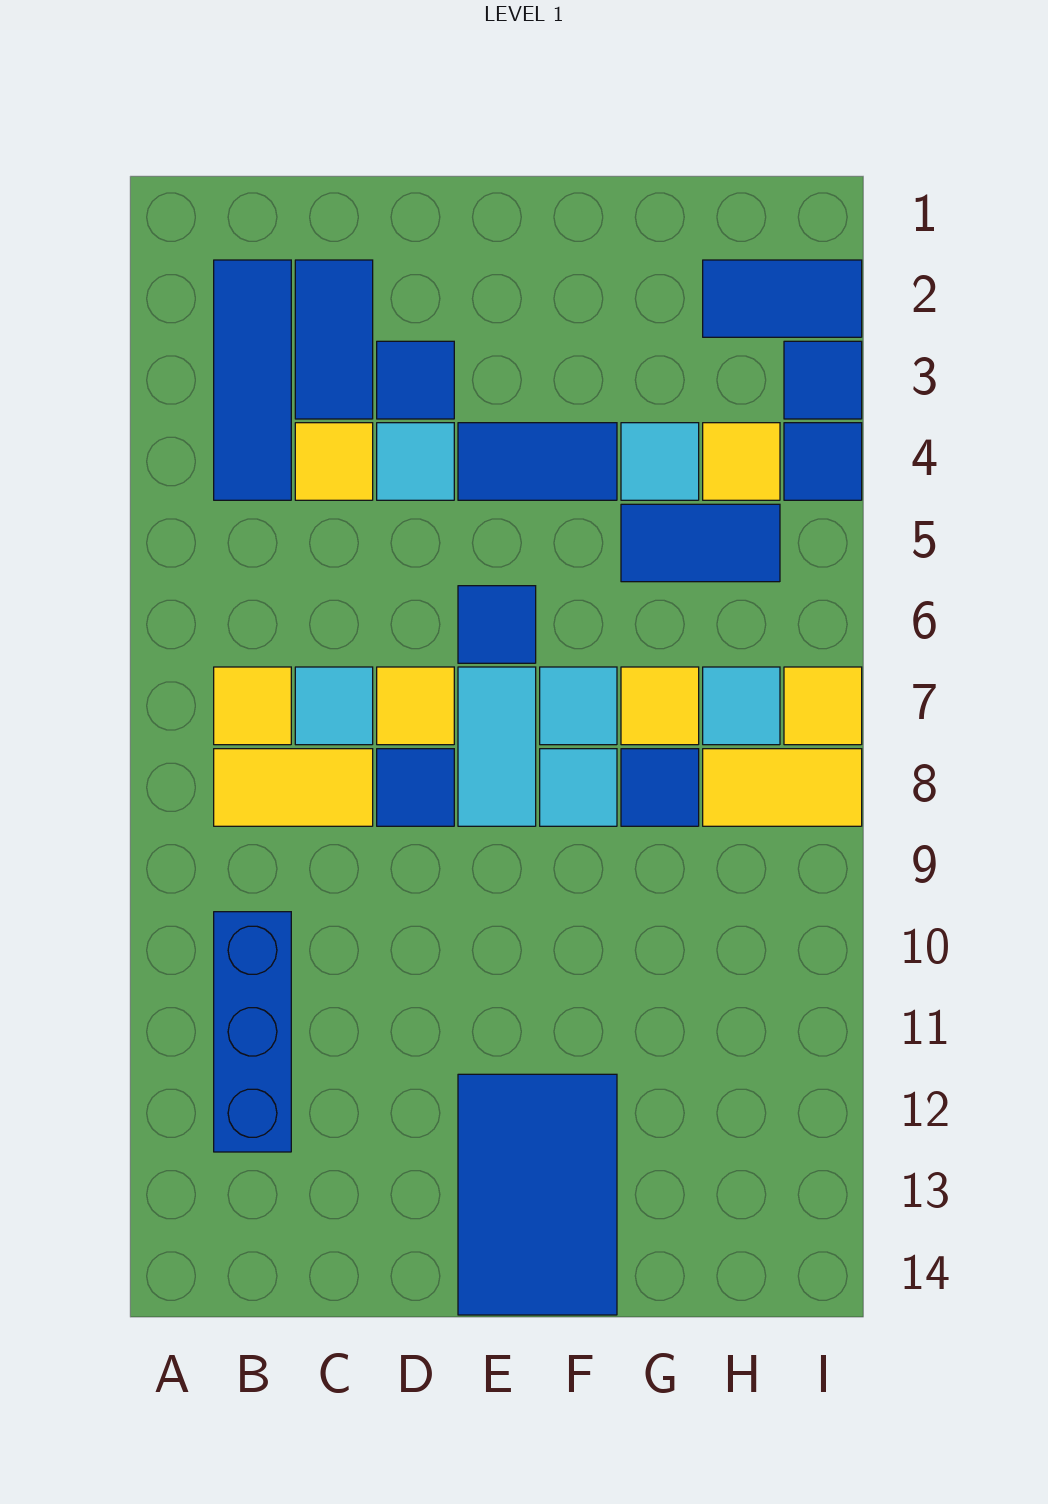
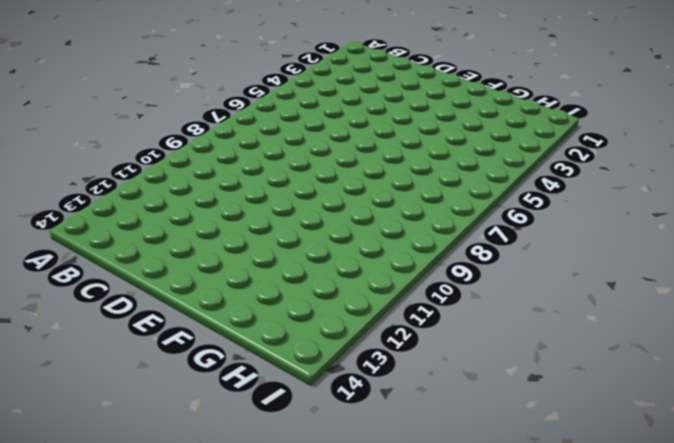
none -> blue 1x3 tile [214,260,291,500]
none -> yellow 1x1 tile [214,667,291,745]
none -> yellow 1x2 tile [214,749,373,826]

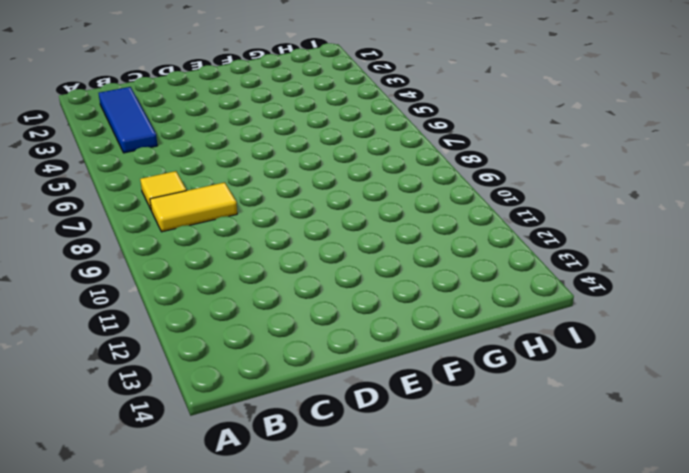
none -> blue 1x3 brick [214,912,291,1152]
none -> blue 1x2 tile [295,260,373,419]
none -> yellow 1x1 tile [295,423,373,500]

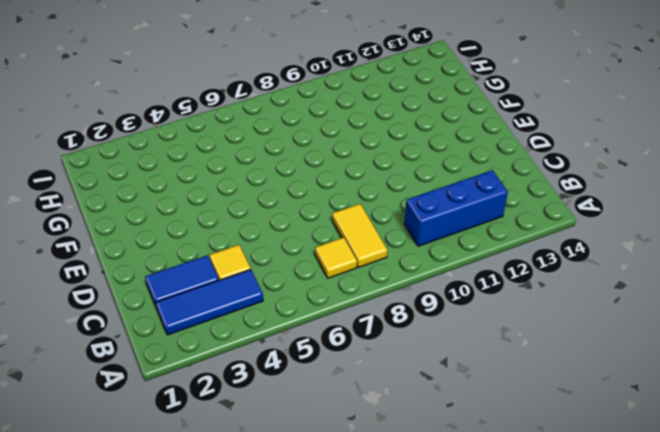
none -> cyan 1x1 tile [295,667,373,745]
none -> blue 1x1 tile [377,341,454,419]
none -> cyan 1x1 tile [377,423,454,500]

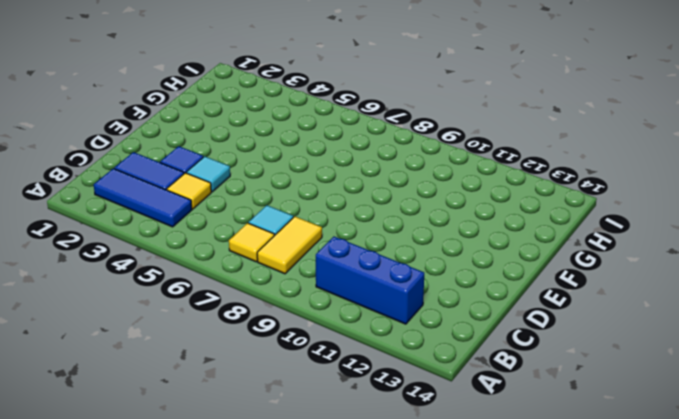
none -> yellow 1x1 tile [377,667,454,745]
none -> blue 1x1 tile [377,749,454,826]
none -> blue 1x2 tile [458,423,617,500]

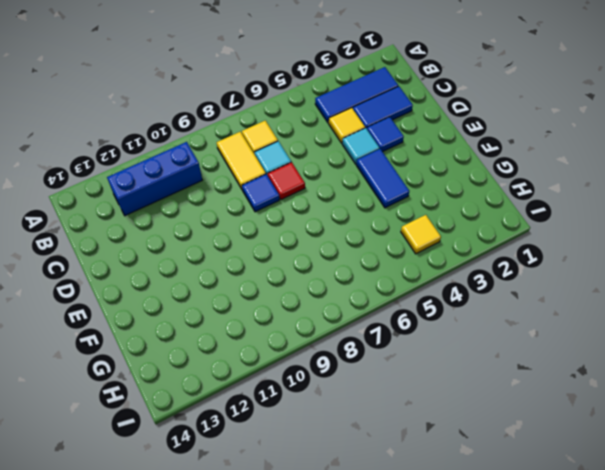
red 1x1 tile [268,162,305,199] -> yellow 1x1 tile [377,667,454,745]
none -> blue 1x1 tile [458,586,536,663]
none -> cyan 1x2 tile [458,667,536,826]
none -> blue 2x3 tile [458,1074,617,1315]

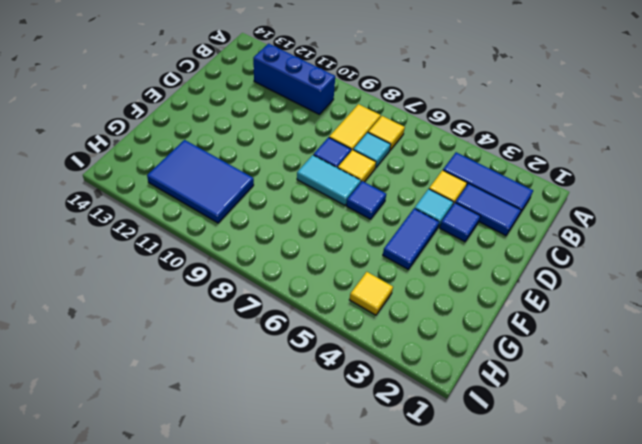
blue 2x3 tile [147,140,254,223] -> blue 2x3 tile moved to [458,1074,617,1315]
none -> cyan 1x1 tile [540,667,617,745]
none -> cyan 1x1 tile [540,749,617,826]
none -> cyan 1x1 tile [621,423,699,500]

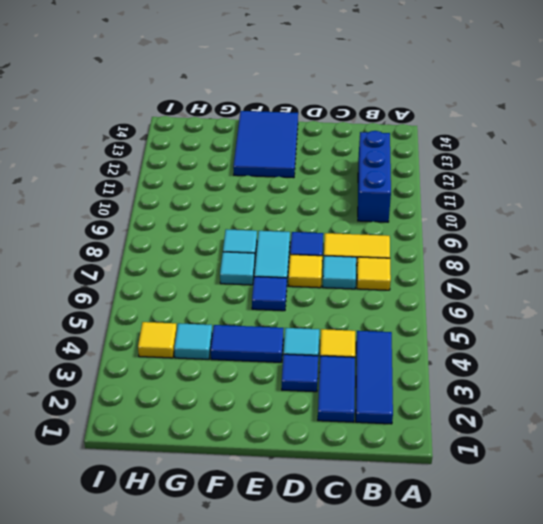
none -> blue 1x2 tile [621,504,780,582]
none -> yellow 1x1 tile [621,667,699,745]
none -> blue 1x1 tile [621,749,699,826]

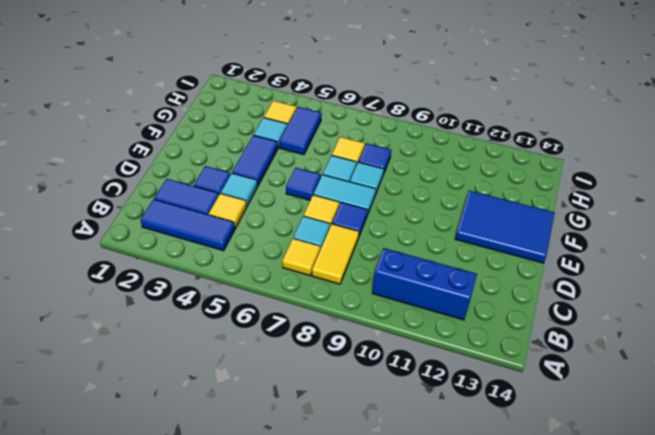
none -> blue 1x2 tile [703,260,862,337]
none -> cyan 1x1 tile [703,667,780,745]
none -> yellow 1x2 tile [703,749,862,826]

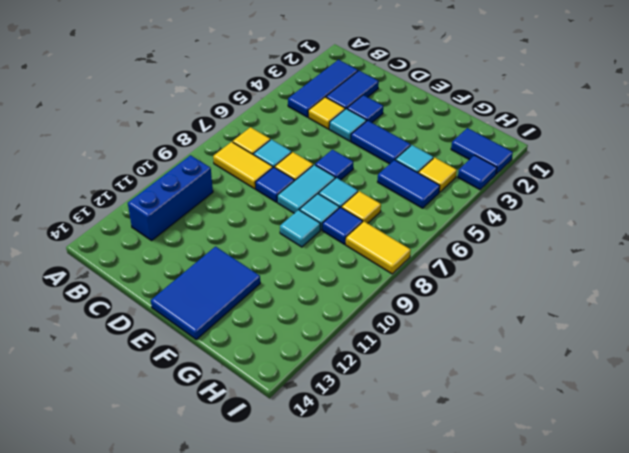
cyan 1x1 tile [280,210,320,247] -> cyan 1x1 tile moved to [703,667,780,745]
none -> blue 1x1 tile [784,423,862,500]
none -> yellow 1x1 tile [784,667,862,745]

